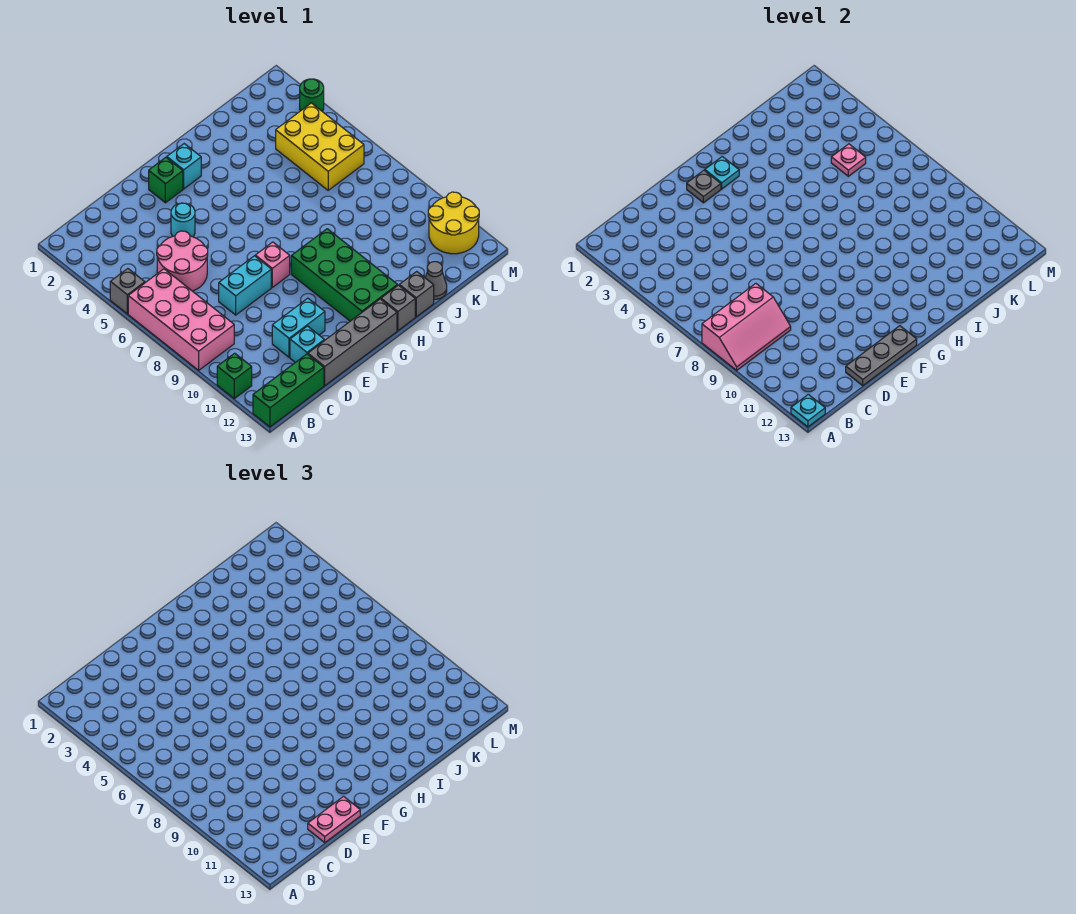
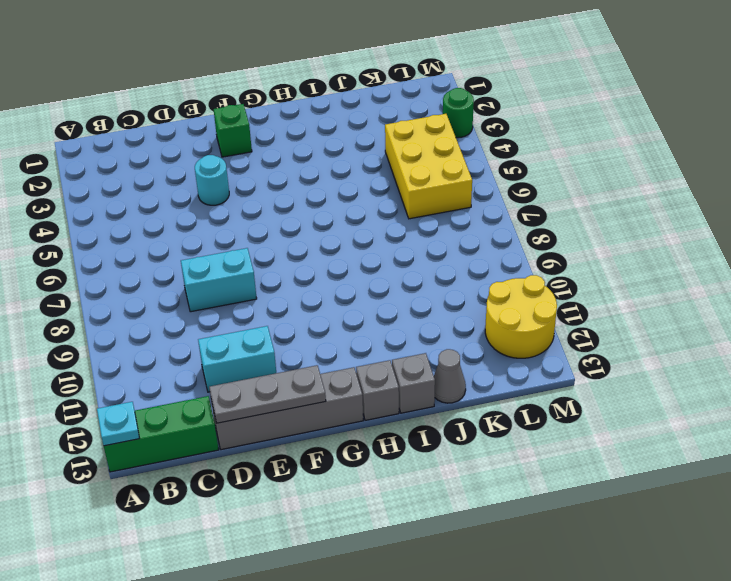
none -> grey 1x1 brick [110,269,145,314]
none -> pink 2x4 brick [128,269,234,370]
none -> green 1x1 brick [217,353,252,399]

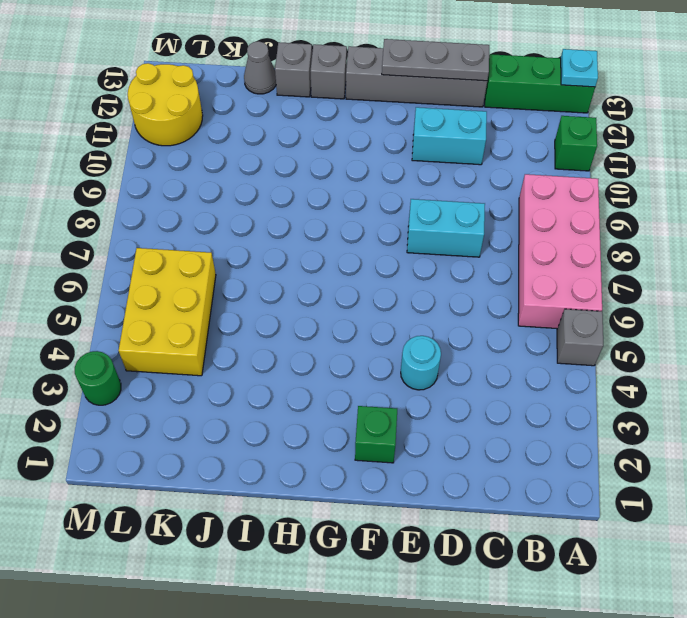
none -> pink 2x2 round brick [157,231,208,291]
none -> cyan 1x1 brick [290,326,324,362]
none -> pink 1x1 brick [255,242,290,287]

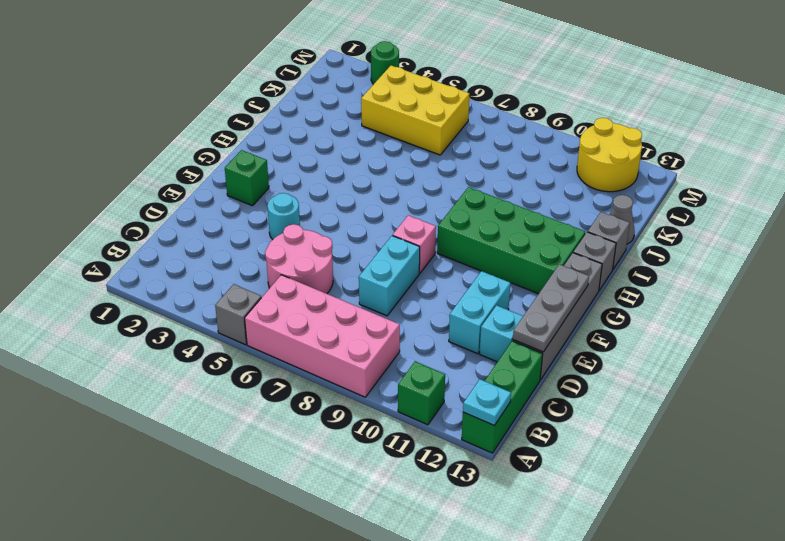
none -> cyan 1x1 brick [167,144,201,189]
none -> pink 2x3 slope [702,284,791,370]
none -> grey 1x1 plate [687,170,721,203]

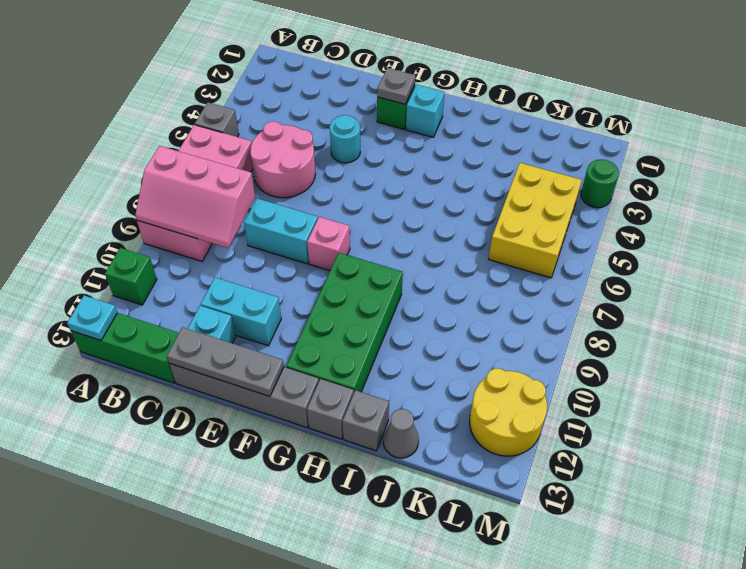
none -> cyan 1x1 plate [705,157,739,189]
none -> pink 1x1 plate [831,144,866,176]
none -> pink 1x2 plate [308,797,360,843]

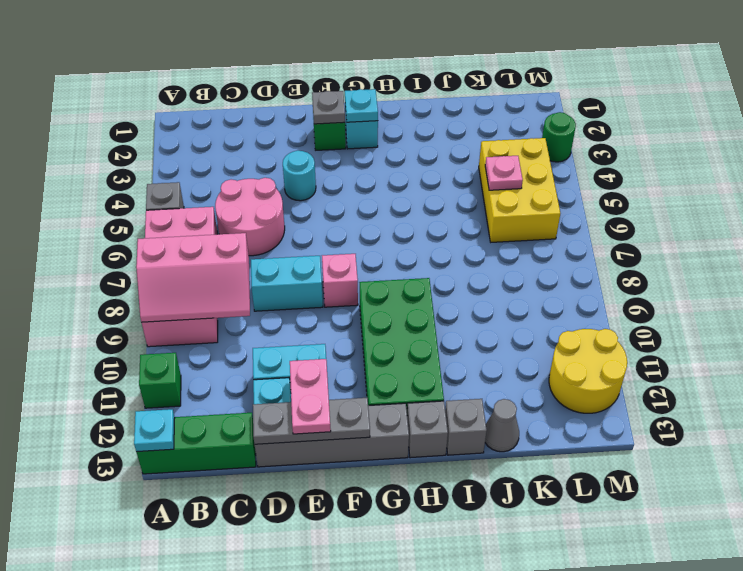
pink 1x2 plate [290,359,331,434] -> pink 1x2 plate turned to [308,797,360,843]

